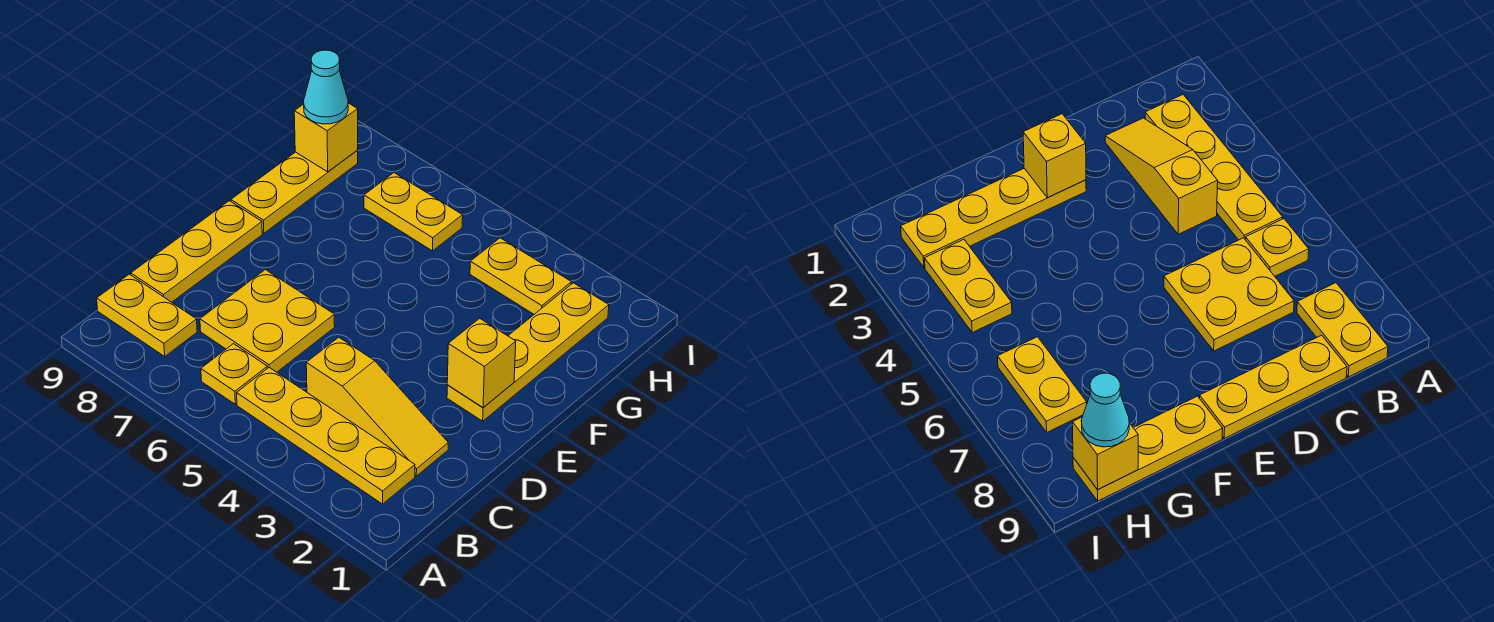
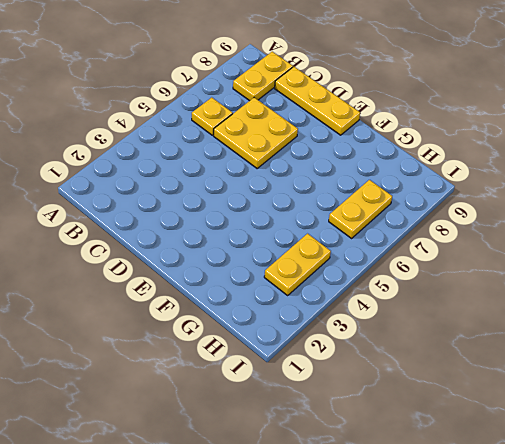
none -> yellow 1x4 plate [237,368,415,504]
none -> yellow 1x3 slope [306,337,448,476]
none -> yellow 1x4 plate [447,283,609,421]

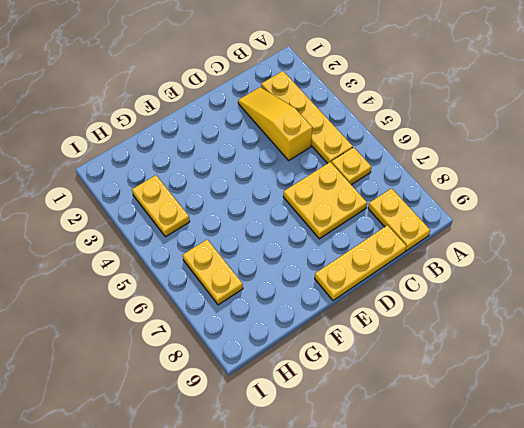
none -> yellow 1x4 plate [447,283,609,421]
none -> yellow 1x3 plate [231,150,358,233]
none -> yellow 1x1 brick [447,318,516,408]

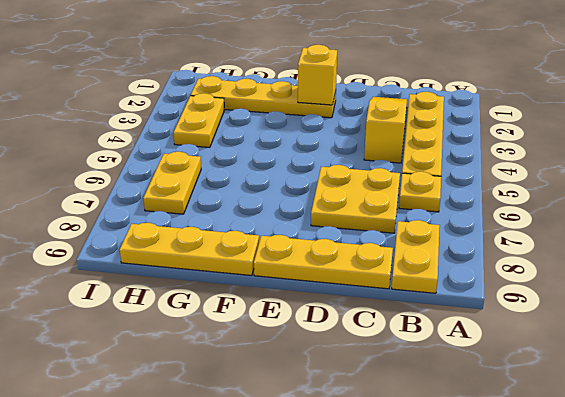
none -> yellow 1x1 brick [294,103,358,172]
none -> cyan 1x1 cone [304,50,348,124]

